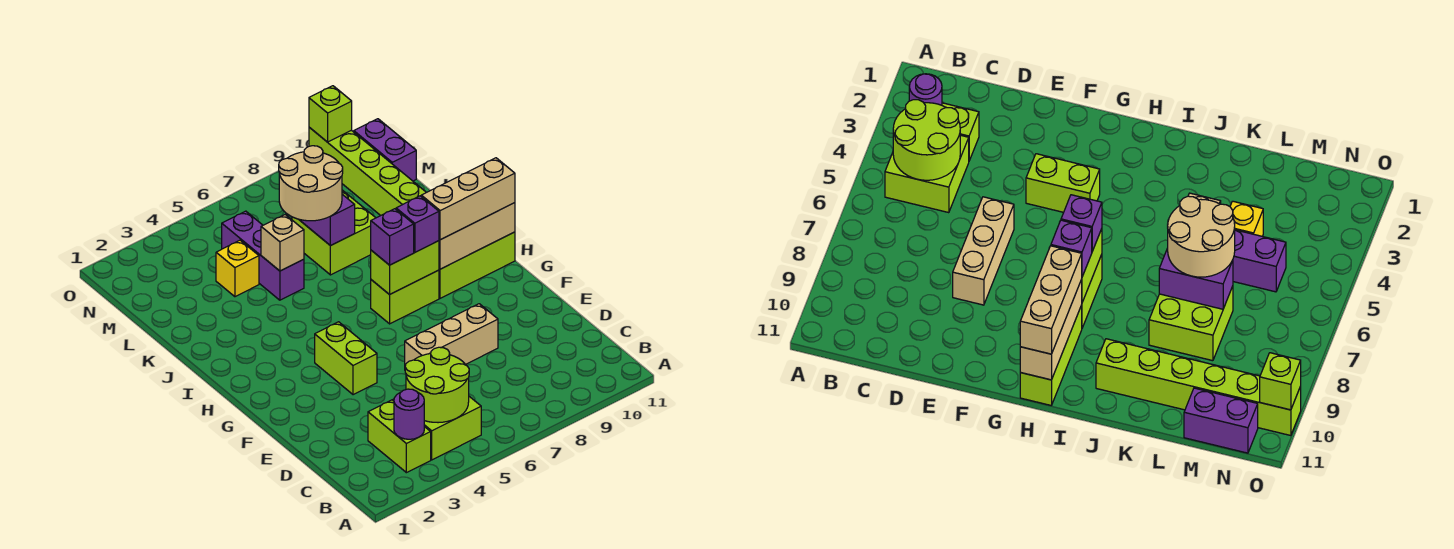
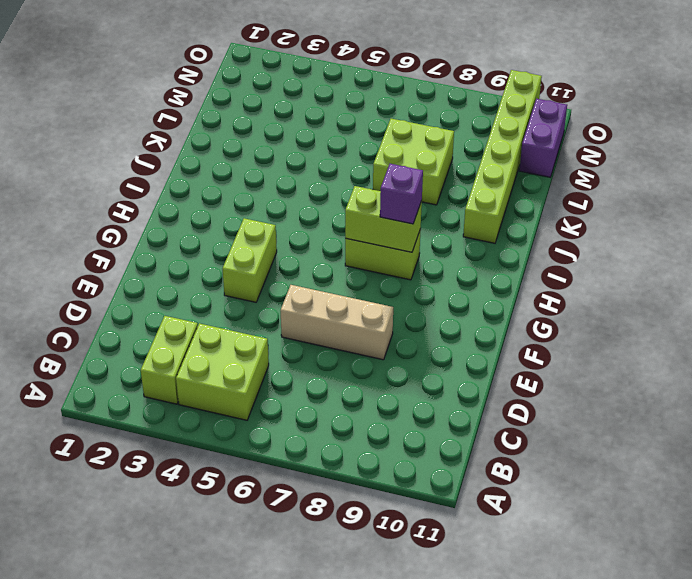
none -> lime 1x3 brick [439,232,515,298]
none -> purple 1x3 brick [222,211,304,300]
none -> yellow 1x1 brick [216,240,259,297]

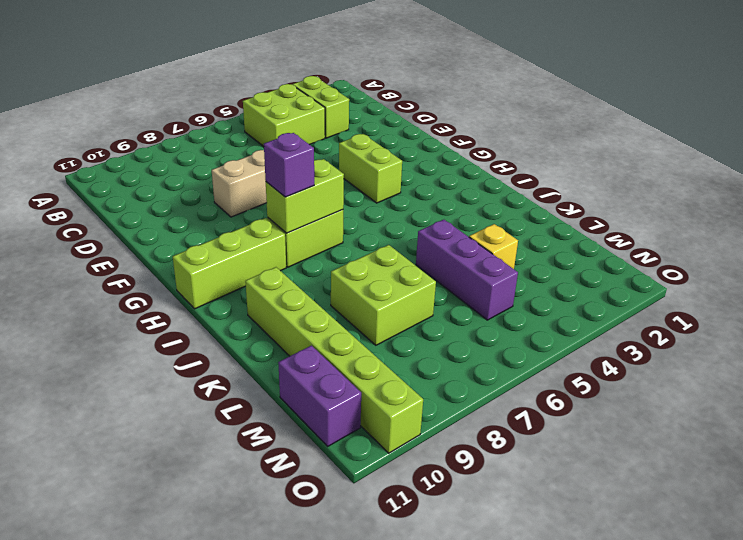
none -> purple 1x1 round brick [394,389,424,439]
none -> lime 2x2 round brick [405,347,469,423]
none -> tan 1x3 brick [439,203,515,269]

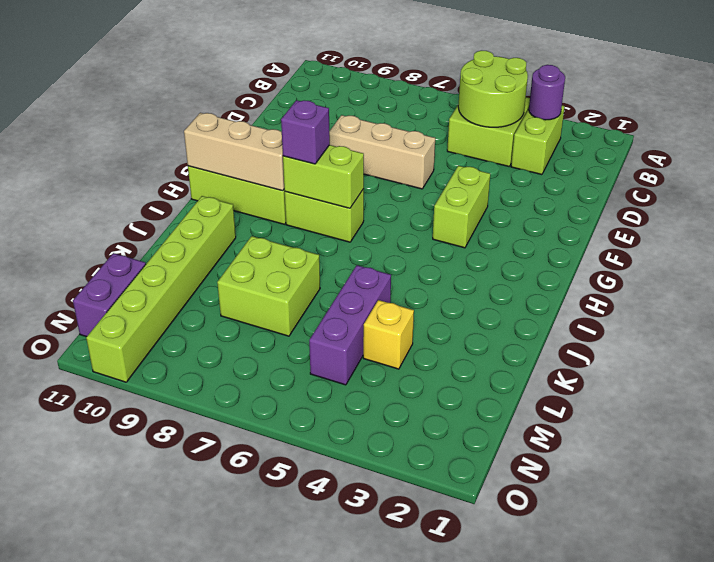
none -> tan 1x1 brick [261,215,304,271]
none -> purple 1x2 brick [299,194,355,246]
none -> lime 1x1 brick [309,86,352,142]

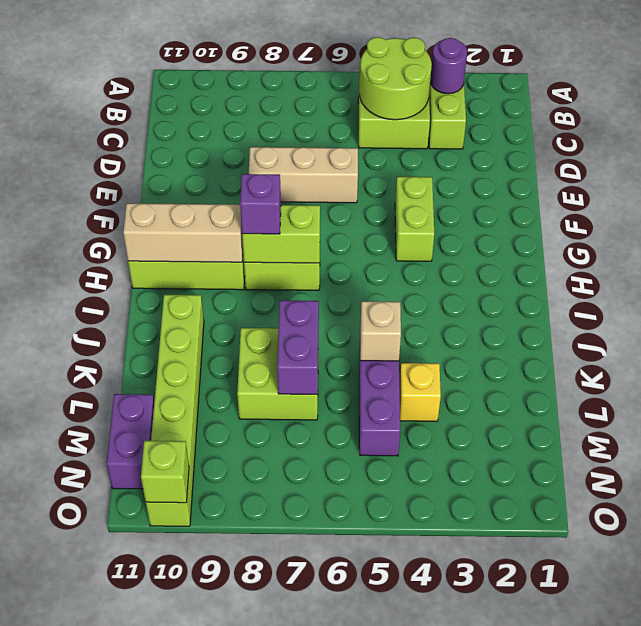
none -> purple 1x1 brick [371,209,414,265]
none -> tan 1x3 brick [421,158,515,240]
none -> tan 2x2 round brick [279,146,343,221]

